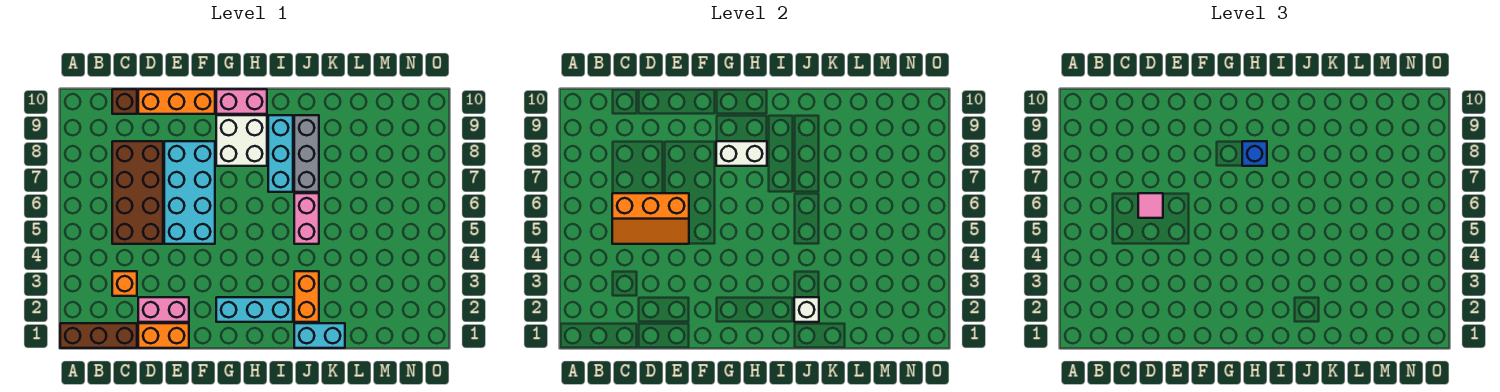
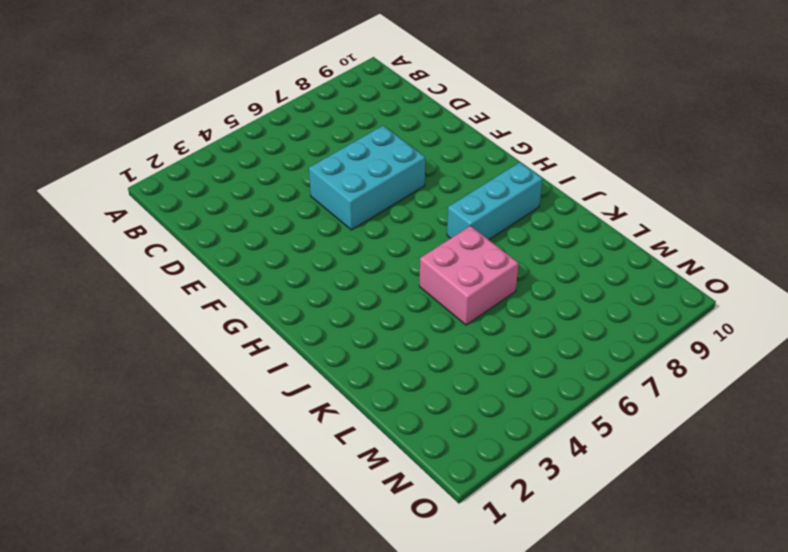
cyan 2x3 brick [309,126,425,230] -> cyan 2x4 brick [164,141,215,244]
pink 2x2 brick [419,226,518,325] -> pink 1x2 brick [294,193,319,244]
none -> brown 1x3 brick [60,323,137,348]
none -> orange 1x1 brick [112,271,137,296]
none -> brown 2x4 brick [112,141,163,244]

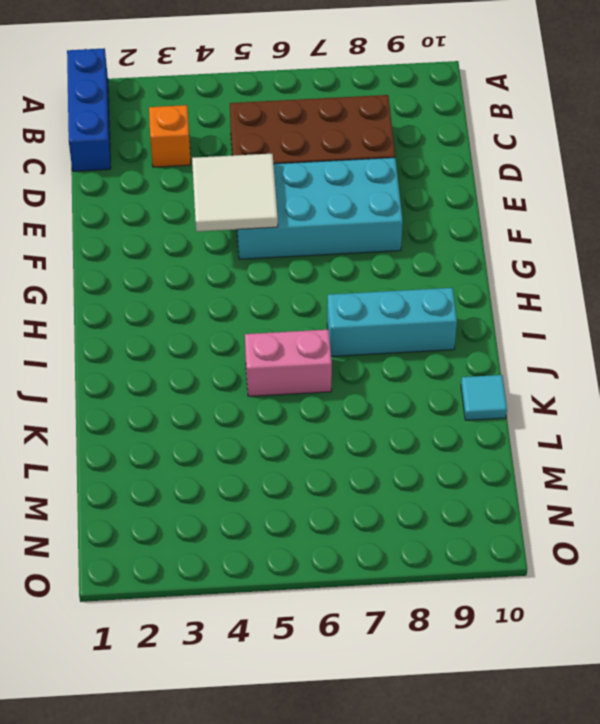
blue 1x3 brick [67,48,111,171] -> brown 1x3 brick [60,323,137,348]
white 2x2 tile [192,154,278,232] -> orange 2x3 slope [612,193,689,244]
cyan 1x1 tile [461,375,507,420] -> none
none -> brown 1x1 brick [112,89,137,114]
none -> orange 1x2 brick [138,323,189,348]
none -> pink 1x2 brick [138,297,189,322]

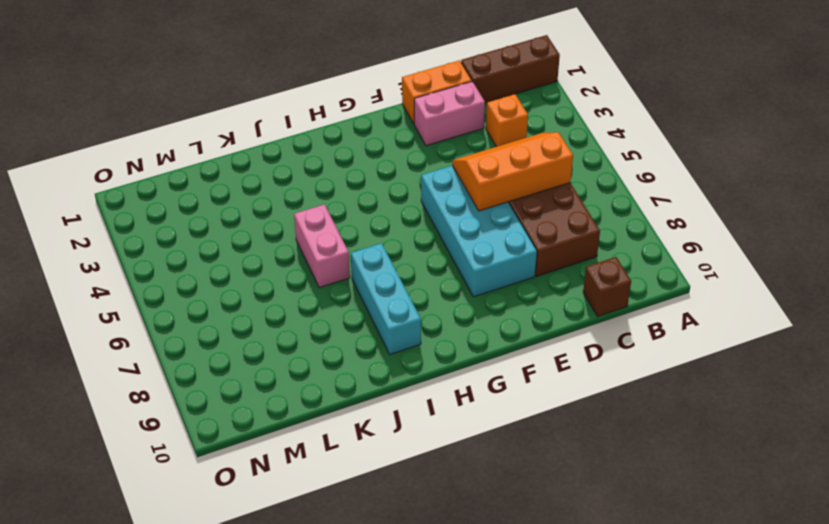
none -> orange 1x3 brick [138,89,215,114]
none -> cyan 1x3 brick [216,297,293,322]
none -> white 2x2 brick [216,115,267,166]

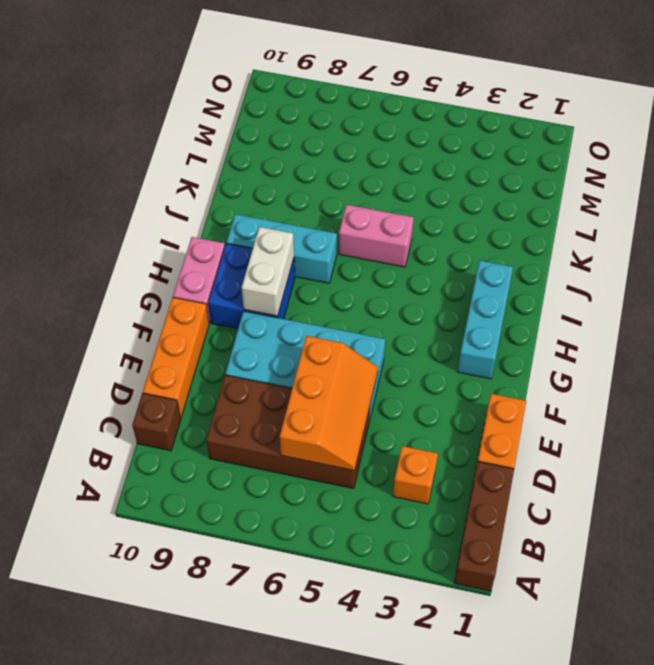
blue 2x2 brick [208,243,295,329] -> white 2x2 brick [216,115,267,166]
none -> pink 1x2 brick [138,297,189,322]
none -> cyan 1x2 brick [294,323,345,348]
none -> orange 1x2 brick [294,271,319,322]

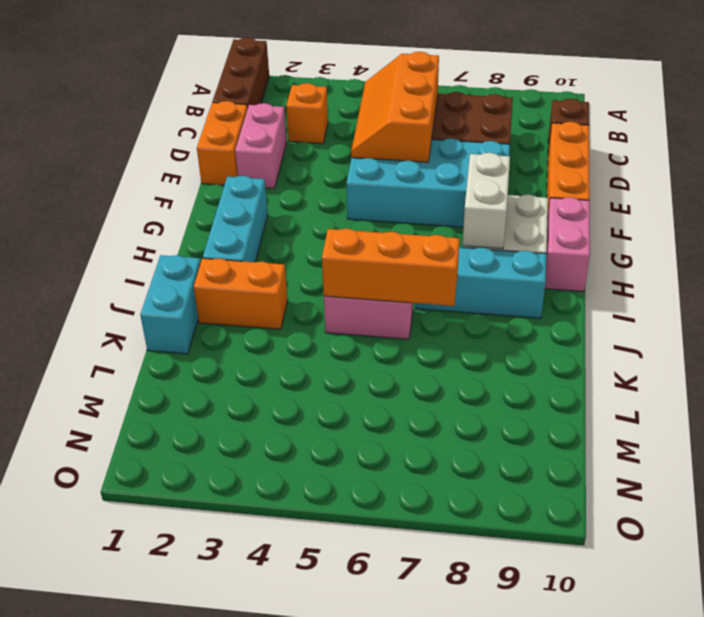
orange 1x3 brick [322,229,459,306] -> none
none -> grey 1x3 brick [294,115,319,192]
none -> white 1x1 brick [794,297,819,322]
none -> pink 1x1 tile [1138,193,1163,218]

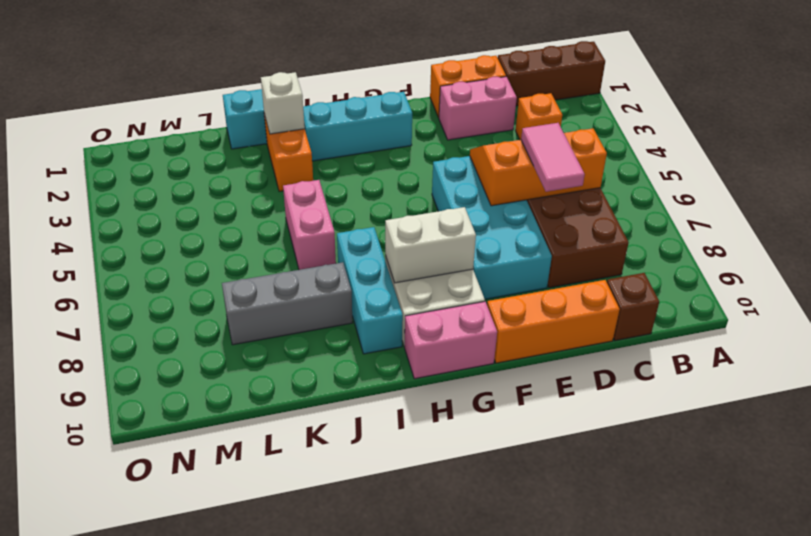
pink 1x2 tile [521,123,585,192] -> pink 1x1 tile [1138,193,1163,218]
grey 1x3 brick [222,262,353,345] -> grey 1x3 brick turned to [294,115,319,192]
none -> blue 1x1 brick [1242,141,1267,166]

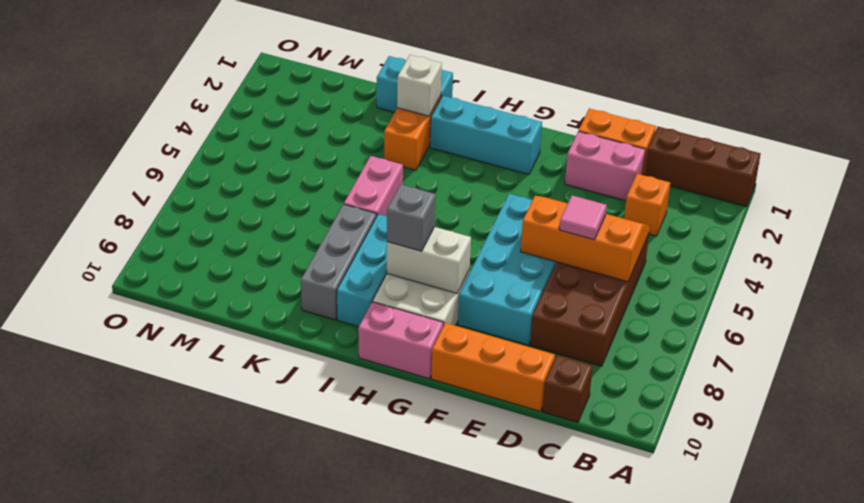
grey 1x1 brick [387,185,436,251] -> blue 1x1 brick [1242,141,1267,166]

